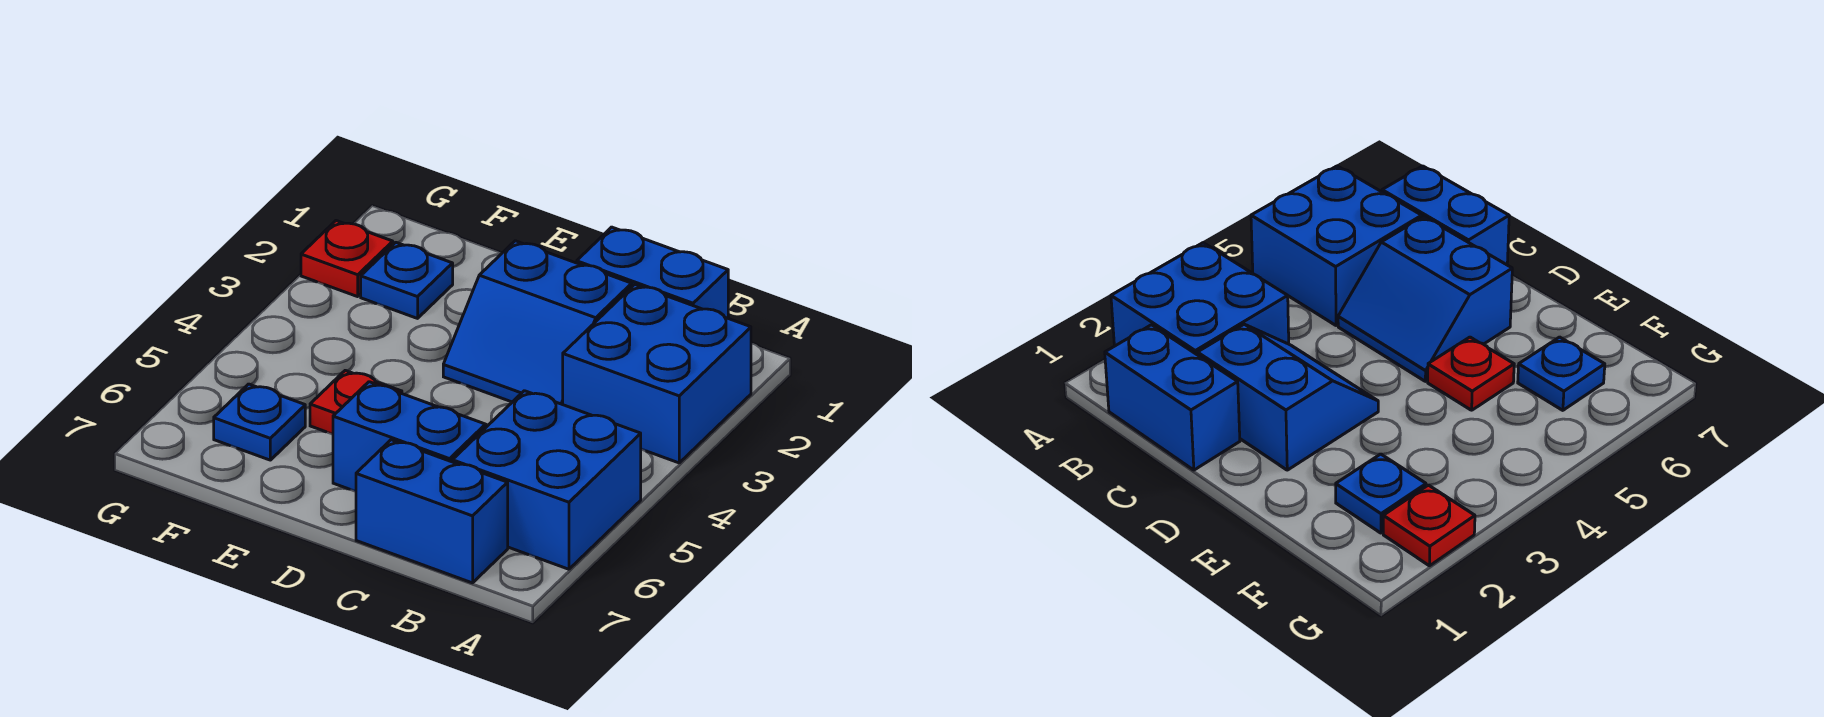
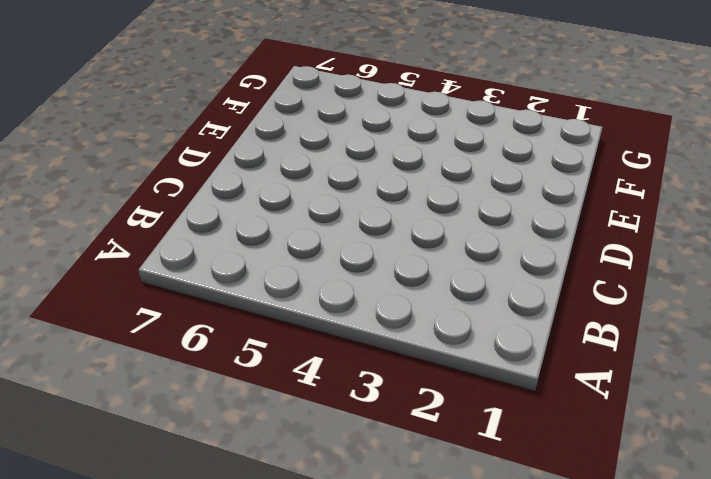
none -> blue 2x2 brick [563,284,751,463]
none -> blue 2x2 brick [452,391,641,569]

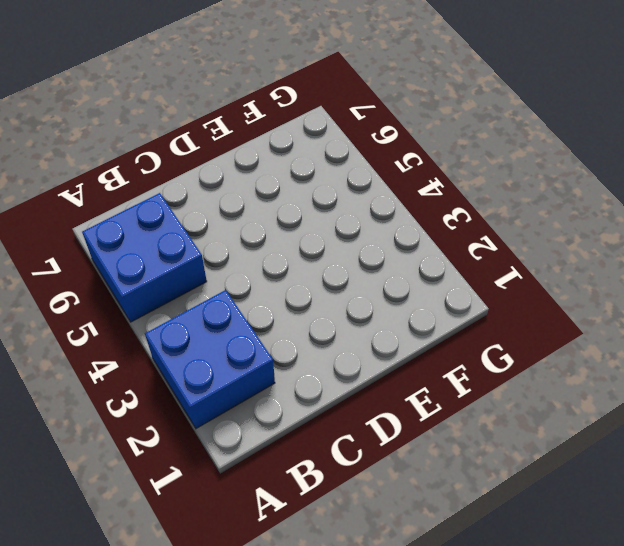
none -> blue 1x2 brick [577,227,728,318]
none -> blue 1x2 brick [356,440,508,583]

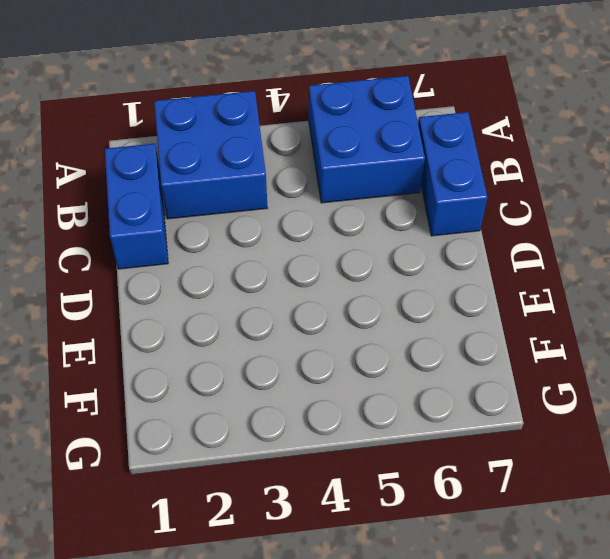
none -> blue 2x2 slope [443,241,632,404]
none -> blue 2x2 slope [333,382,488,491]

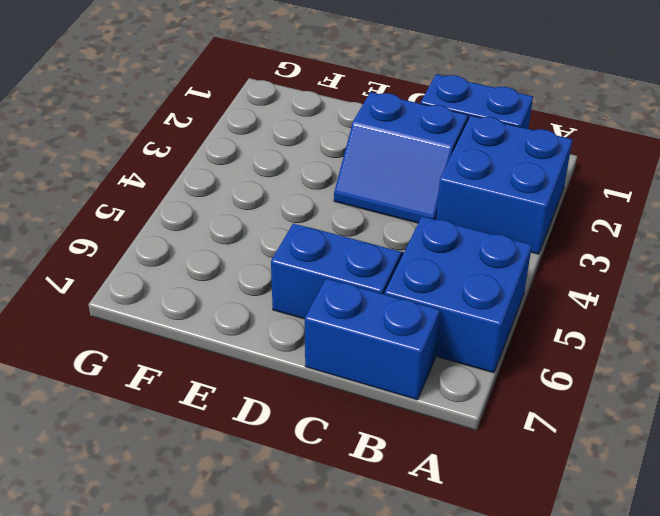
none -> red 1x1 plate [310,370,402,434]
none -> blue 1x1 plate [361,242,453,318]

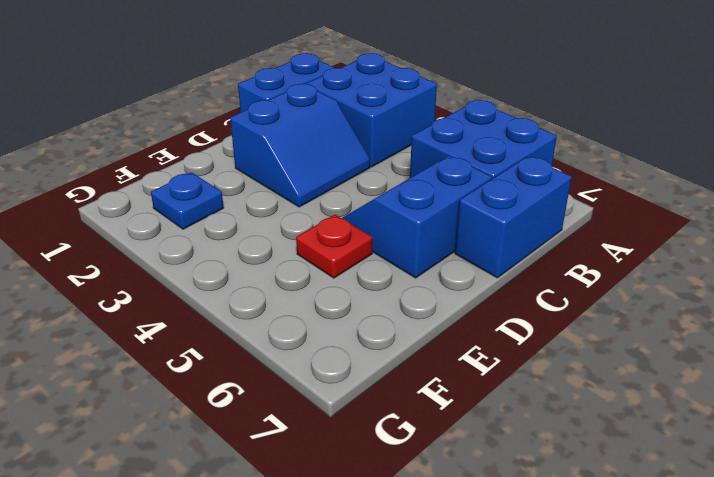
none -> blue 1x1 plate [214,384,305,460]
none -> red 1x1 plate [301,221,393,297]

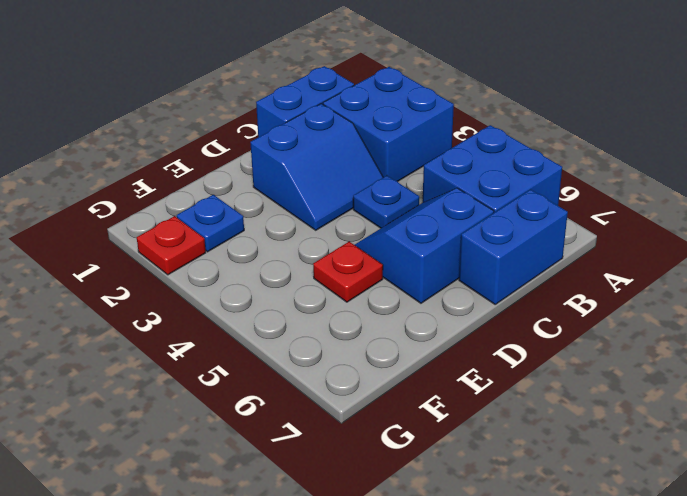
blue 1x1 plate [353,176,419,228] -> blue 1x1 plate moved to [214,384,305,460]

